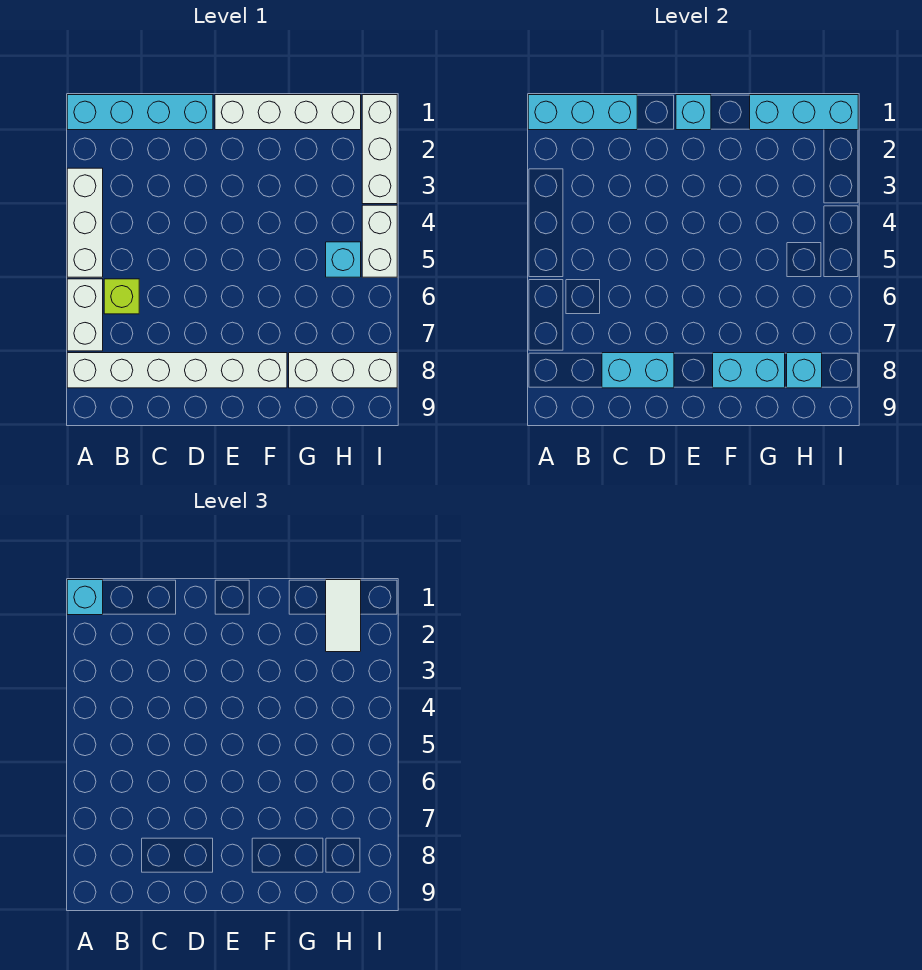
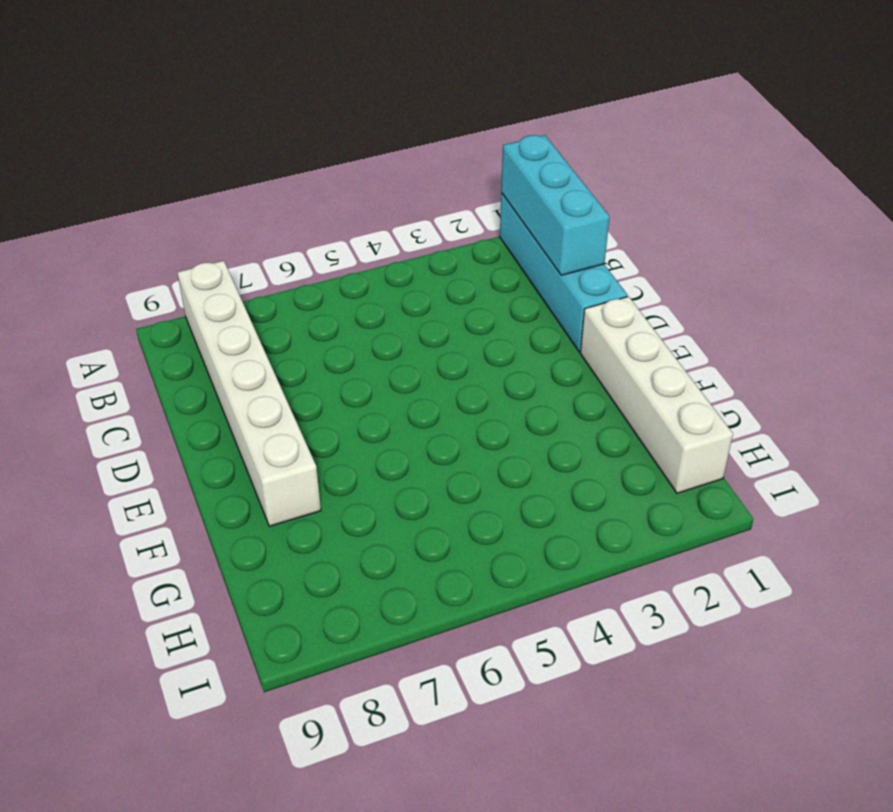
none -> white 1x3 brick [67,168,103,277]
none -> white 1x2 brick [67,279,103,351]
none -> lime 1x1 brick [104,279,139,314]

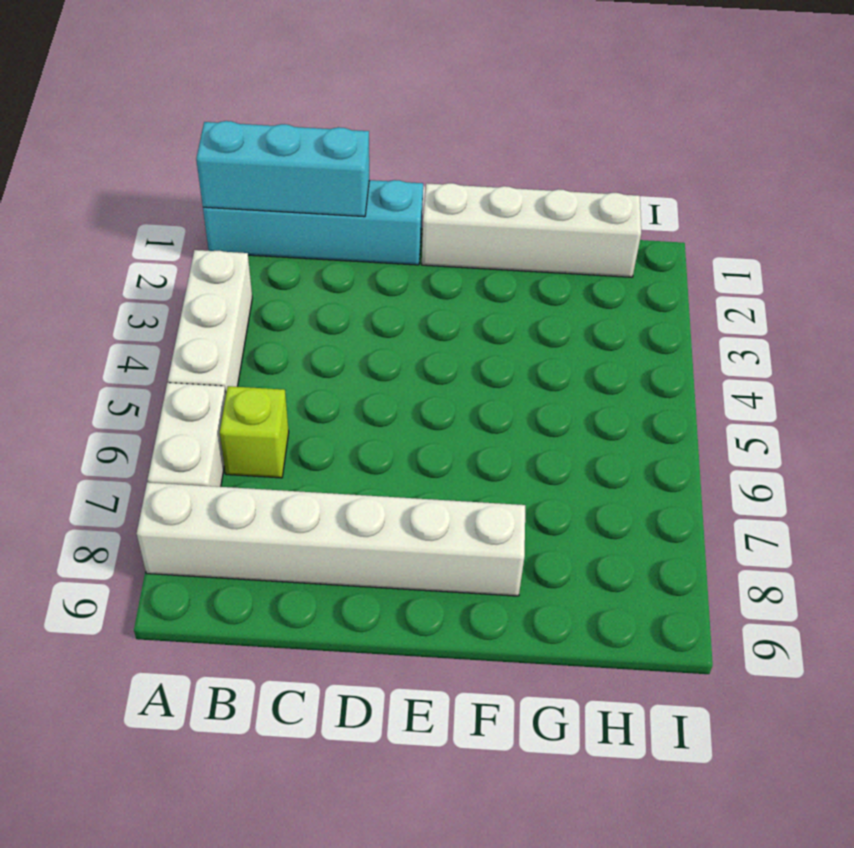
none -> white 1x3 brick [289,353,397,388]
none -> cyan 1x1 brick [326,242,361,277]
none -> white 1x3 brick [362,95,397,204]

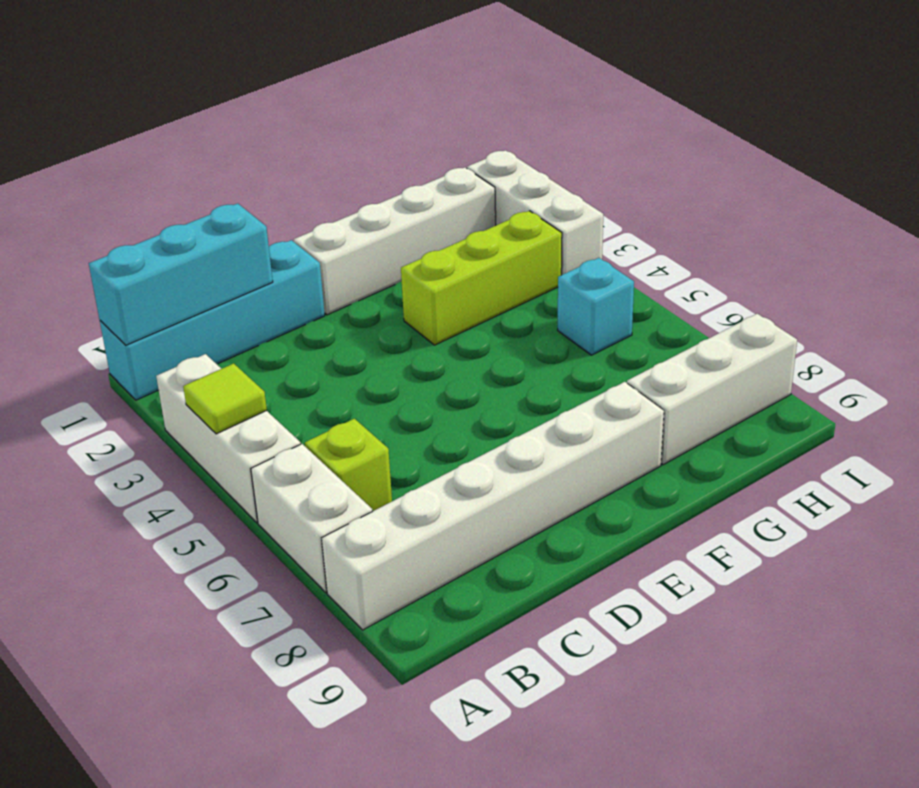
lime 1x1 tile [183,363,267,434] -> none
lime 1x3 brick [401,211,562,345] -> none
none -> white 1x2 brick [362,205,397,277]
none -> cyan 1x2 brick [602,353,674,388]
none -> cyan 1x1 brick [676,95,711,130]

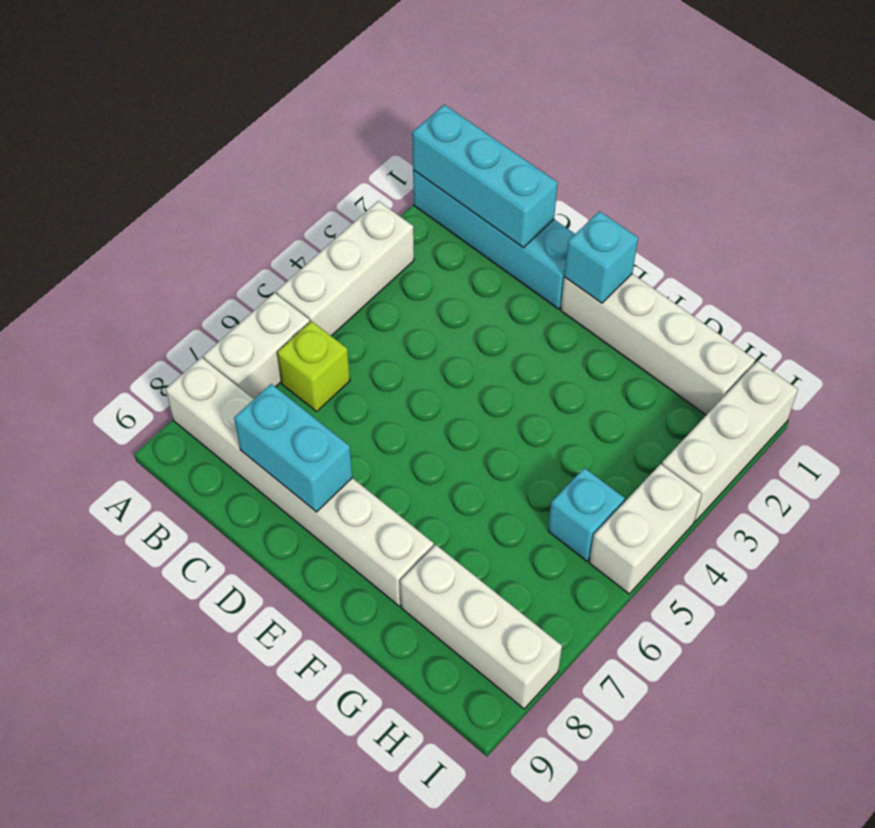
none -> cyan 1x2 brick [713,353,785,388]
none -> cyan 1x3 brick [750,95,858,130]
none -> cyan 1x1 brick [787,353,822,388]

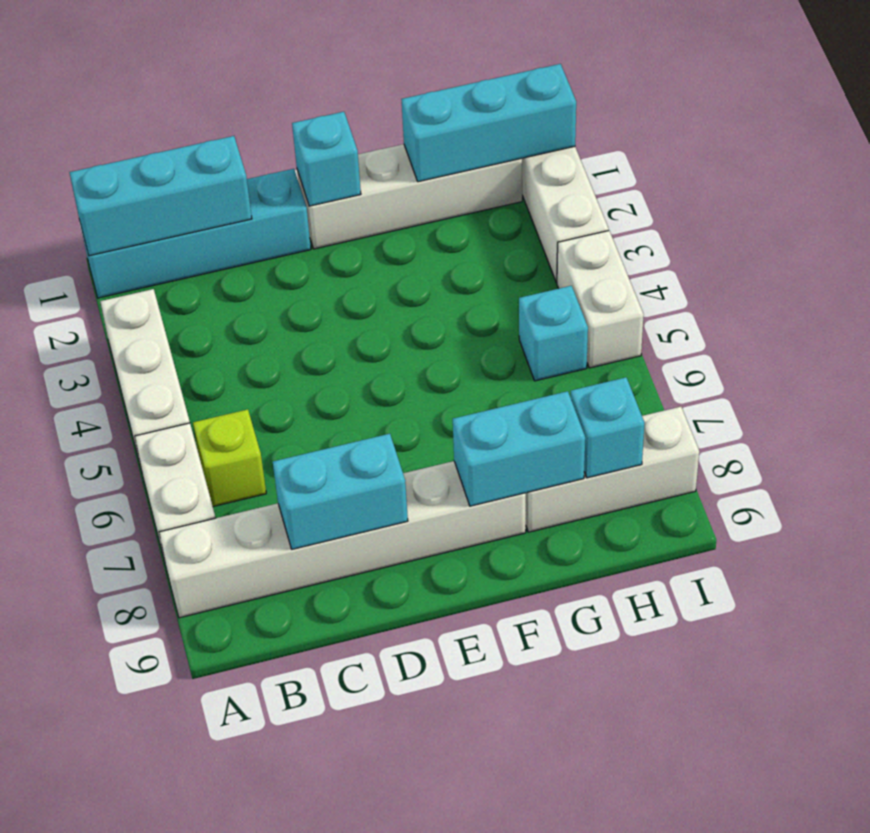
none -> cyan 1x1 brick [67,580,103,615]
none -> white 1x2 tile [326,580,361,652]

